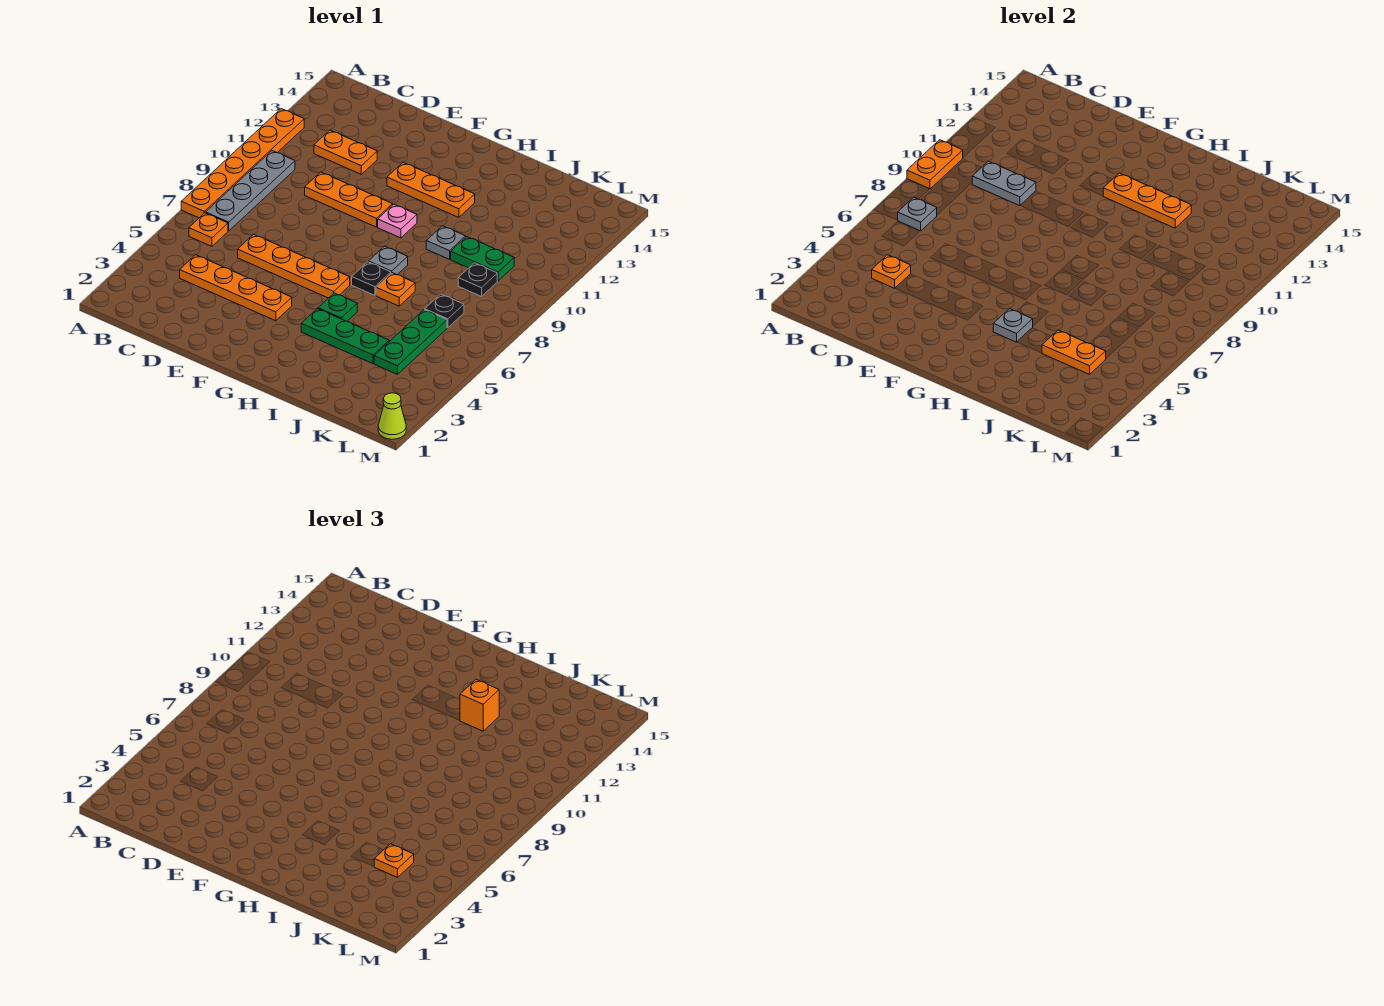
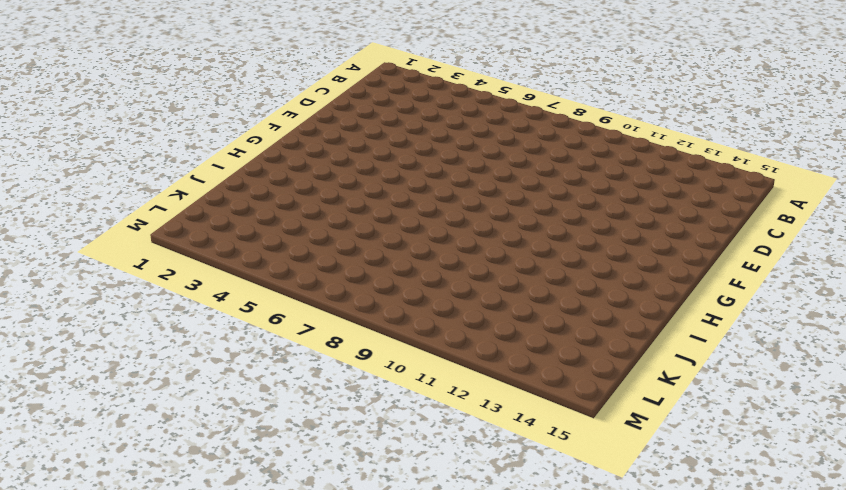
none -> orange 1x6 plate [181,109,304,218]
none -> orange 1x1 plate [189,213,228,246]
none -> grey 1x4 plate [206,151,295,231]

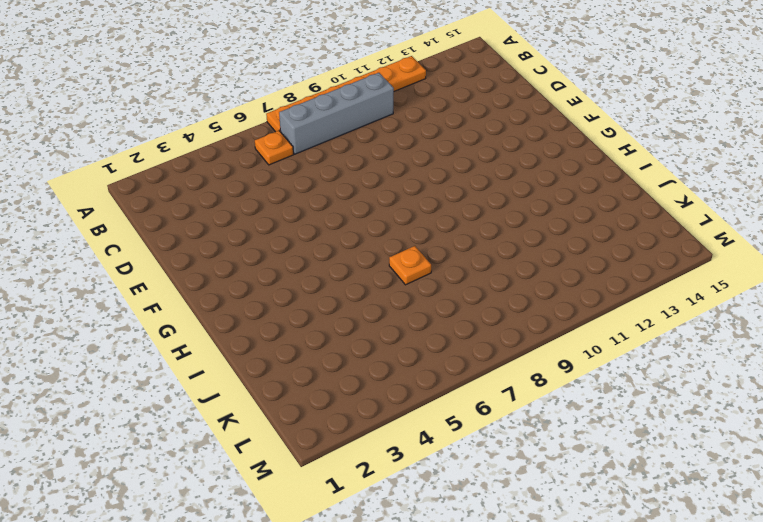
grey 1x4 brick [279,73,394,154] -> grey 1x4 plate [206,151,295,231]
none -> orange 1x4 plate [180,255,292,321]
none -> orange 1x2 plate [314,130,377,174]
none -> orange 1x4 plate [238,234,350,298]

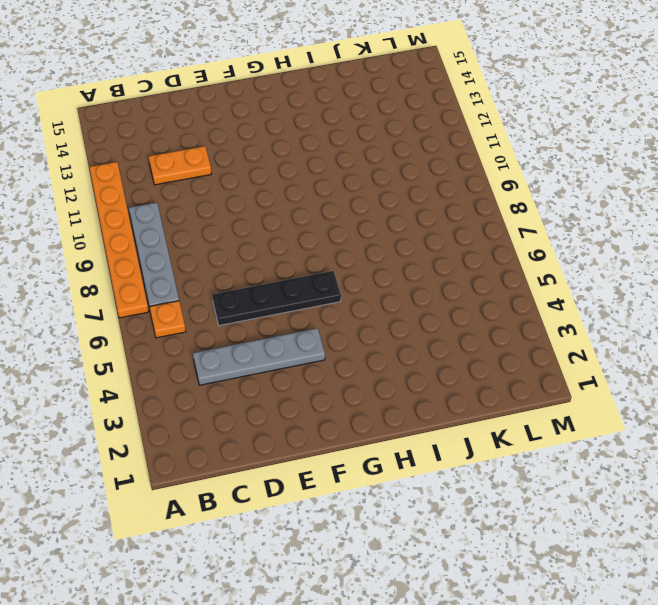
grey 1x4 plate [193,328,325,385] -> orange 1x4 plate [180,255,292,321]
black 1x4 plate [212,271,341,325] -> orange 1x4 plate [238,234,350,298]
none -> orange 1x3 plate [305,172,393,227]
none -> orange 1x3 plate [387,162,475,217]
none -> pink 1x1 plate [378,204,417,238]

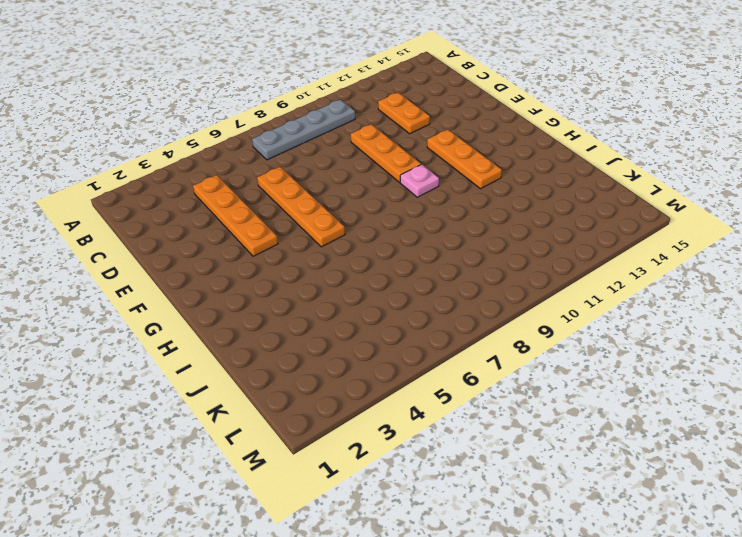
none -> orange 1x6 plate [181,109,304,218]
none -> orange 1x1 plate [189,213,228,246]
none -> green 1x3 plate [301,309,389,364]

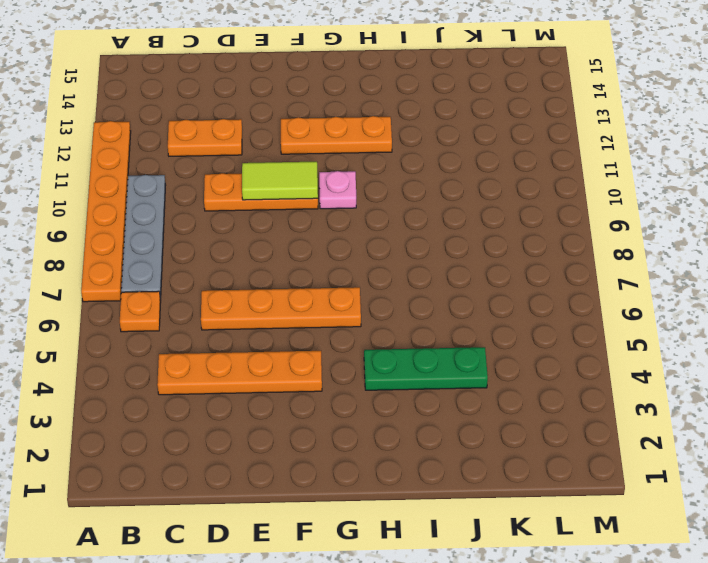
lime 1x2 tile [242,162,318,200] -> none
none -> green 1x1 plate [318,293,357,321]
none -> black 1x1 plate [352,262,391,295]
none -> grey 1x1 plate [369,246,408,275]

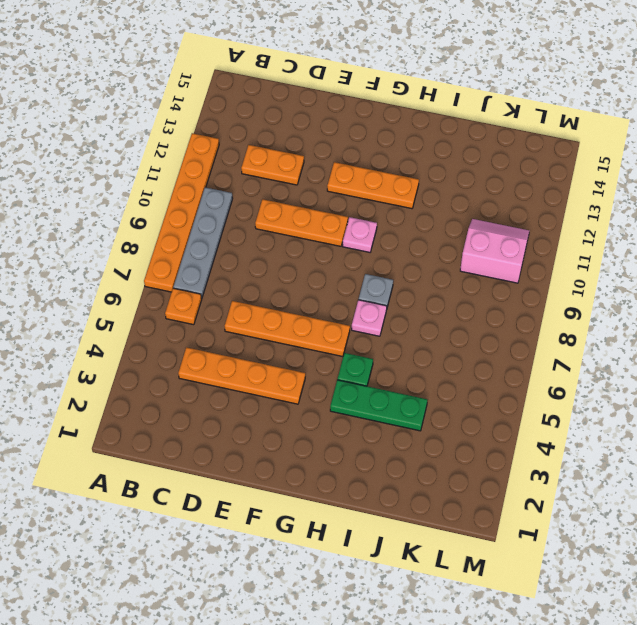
pink 1x1 plate [352,300,387,336] -> black 1x1 plate [352,262,391,295]
pink 2x2 slope [460,219,529,283] -> green 1x2 plate [451,237,514,281]
none -> orange 1x1 plate [376,273,415,306]
none -> grey 1x1 plate [426,226,466,259]
none -> green 1x3 plate [374,310,447,374]

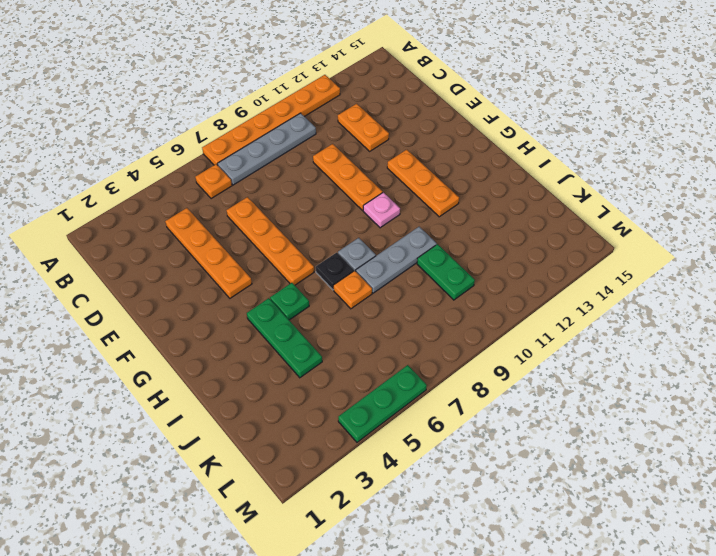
grey 1x3 plate [356,227,437,293] -> grey 1x1 plate [426,226,466,259]
green 1x3 plate [338,365,427,442] -> green 1x3 plate moved to [374,310,447,374]
none -> black 1x1 plate [424,294,464,328]
none -> black 1x1 plate [458,263,497,297]
none -> lime 1x1 cone [378,393,406,439]

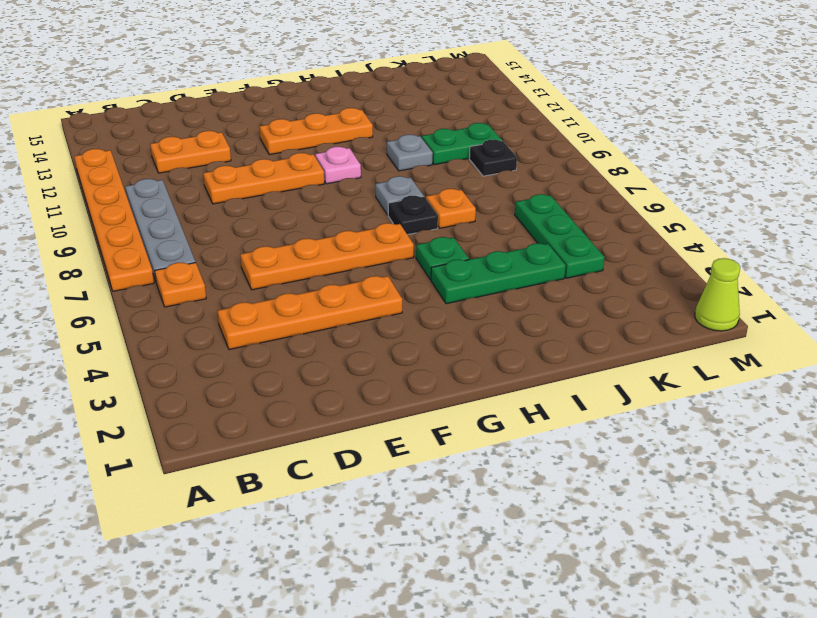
none -> black 1x1 plate [424,294,464,328]
none -> orange 1x2 plate [907,140,963,189]
none -> grey 1x1 plate [898,197,937,231]

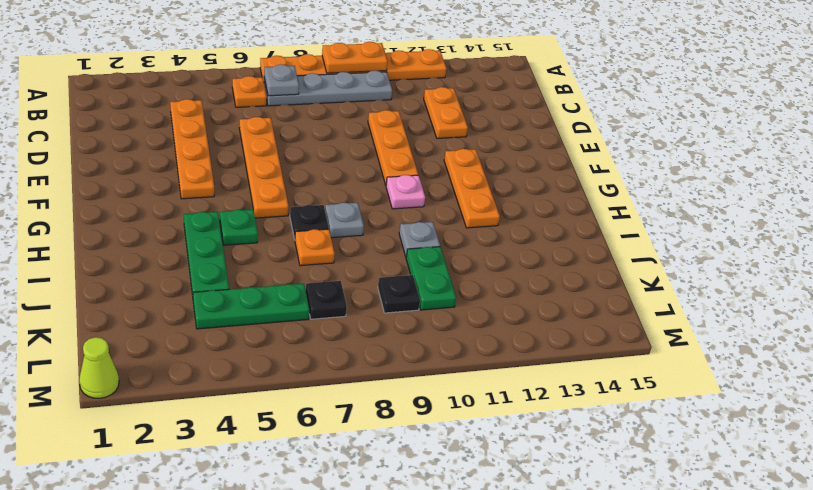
none -> orange 1x1 plate [872,255,911,288]
none -> grey 1x2 plate [972,161,1036,206]
none -> orange 1x3 plate [1103,173,1191,228]

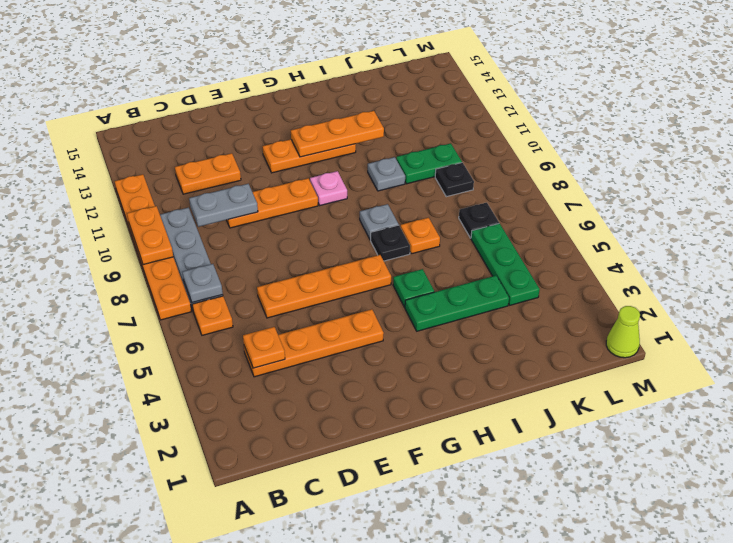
none -> grey 1x1 plate [993,309,1033,342]
none -> orange 1x2 plate [1042,330,1106,374]
none -> orange 1x1 brick [460,680,499,731]

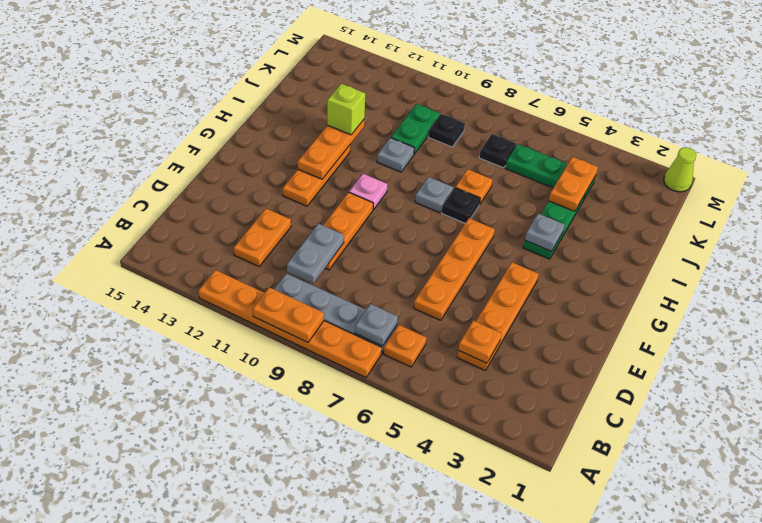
lime 1x1 brick [327,84,365,135] -> orange 1x1 brick [460,680,499,731]
none -> green 1x1 plate [318,293,357,321]
none -> orange 1x1 plate [374,844,414,877]

